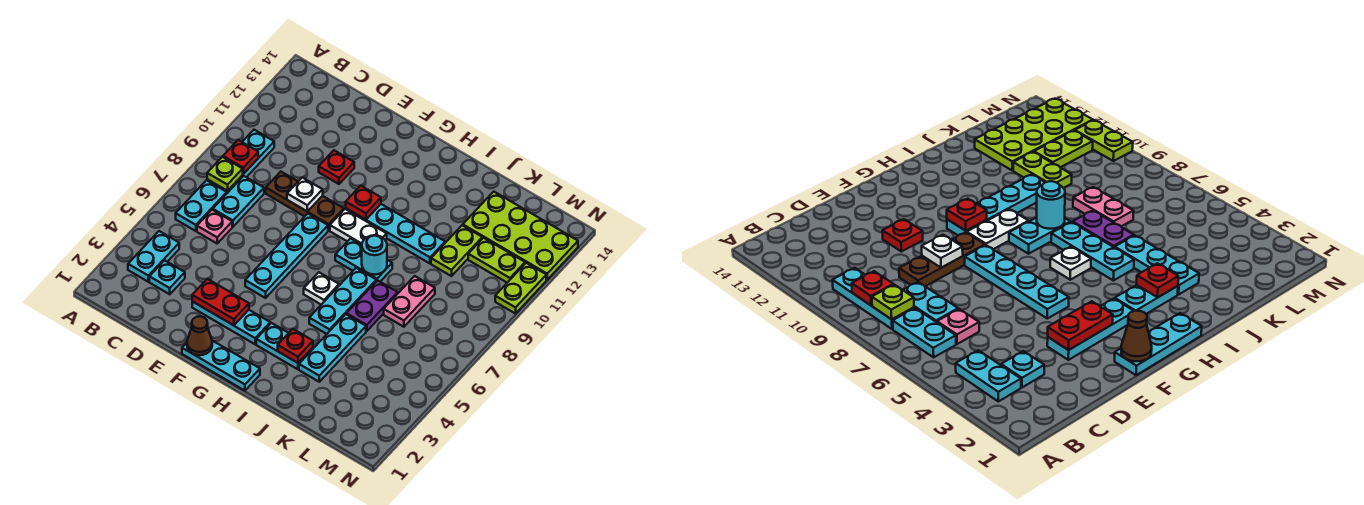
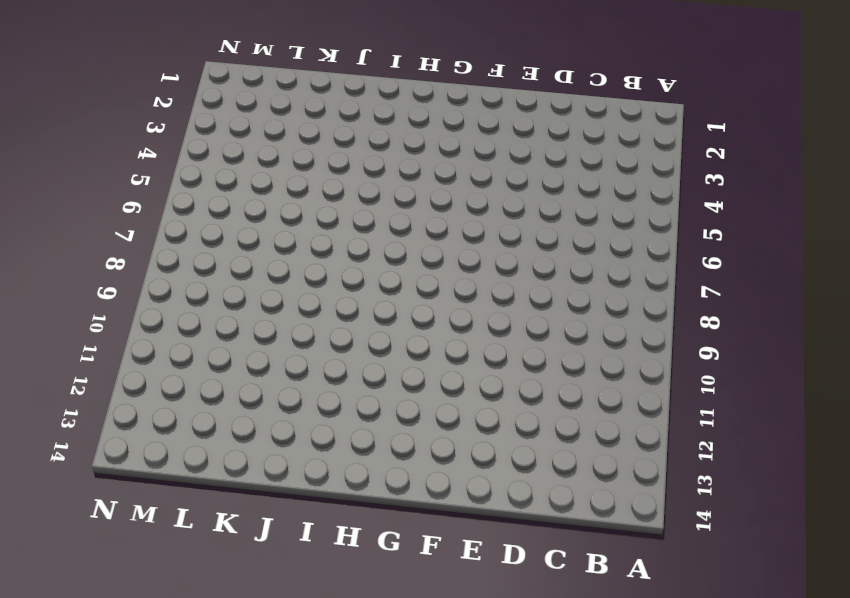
none -> cyan 1x2 plate [128,231,179,282]
none -> cyan 1x2 plate [176,180,227,231]
none -> cyan 1x3 plate [207,130,274,193]
none -> cyan 1x1 plate [149,260,185,294]

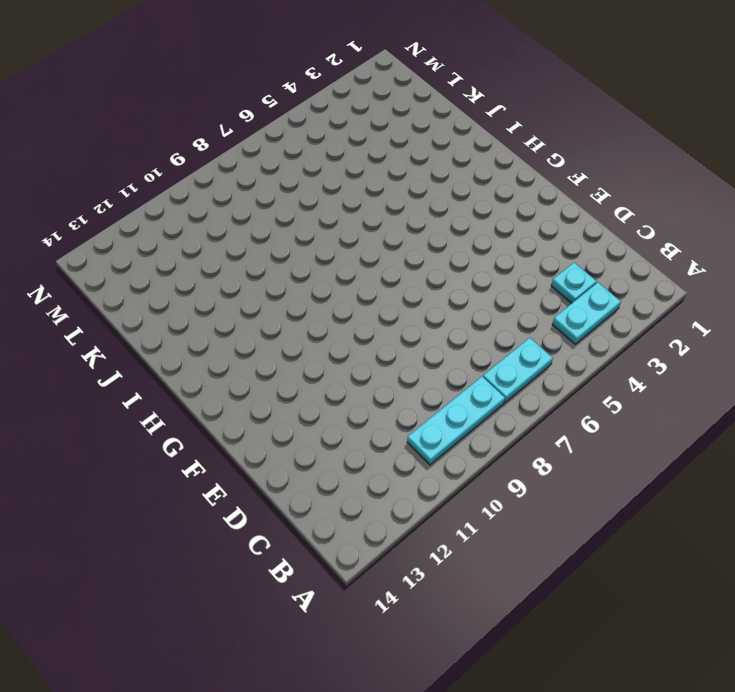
none -> pink 1x1 plate [197,210,232,243]
none -> cyan 1x2 plate [213,176,264,227]
none -> brown 1x3 plate [266,172,344,230]
none -> cyan 1x3 plate [192,302,270,344]

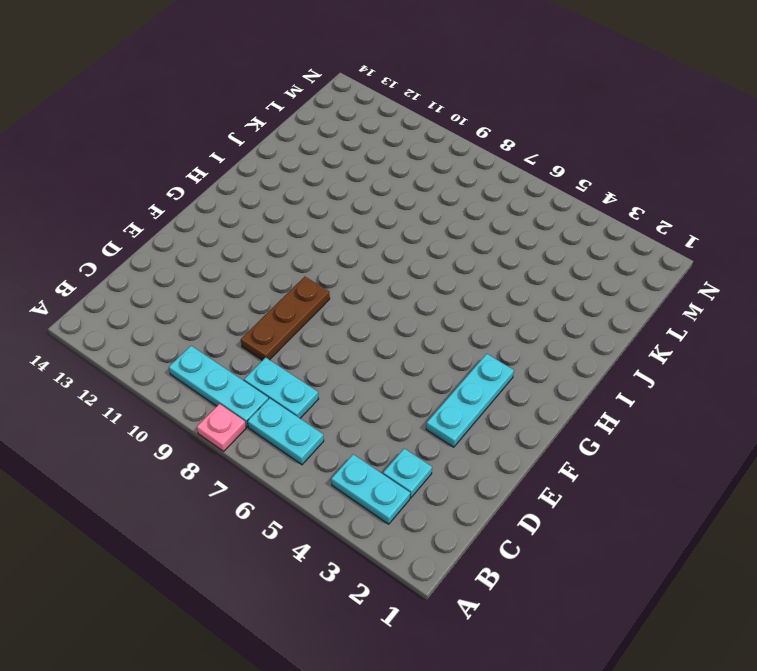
pink 1x1 plate [197,404,246,451] -> pink 1x1 plate moved to [197,210,232,243]
none -> red 1x1 plate [319,150,354,184]
none -> cyan 1x3 plate [182,341,260,391]
none -> cyan 1x4 plate [245,214,328,298]
none -> white 1x2 plate [330,209,387,245]

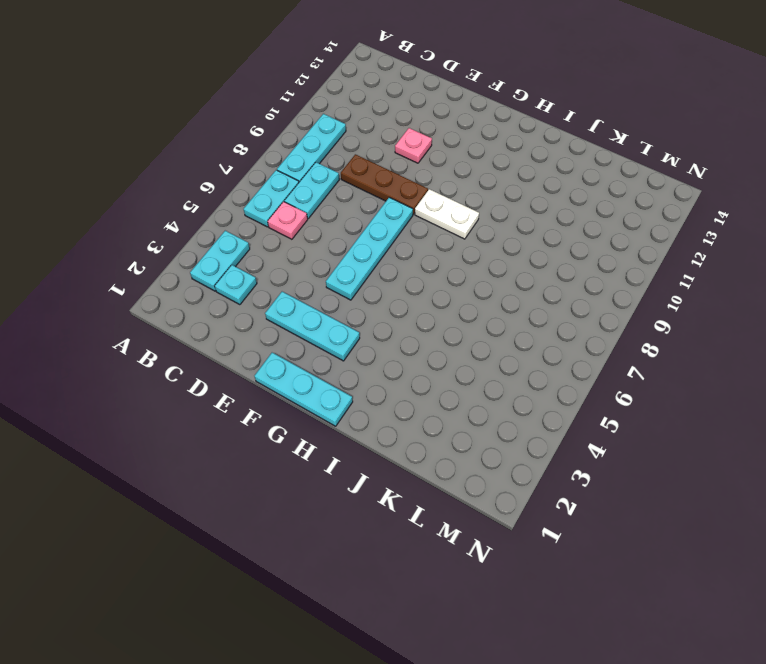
pink 1x1 plate [395,128,432,163] -> red 1x1 plate [319,150,354,184]
none -> cyan 1x4 plate [346,204,445,263]
none -> cyan 1x2 plate [256,323,313,369]
none -> white 1x1 plate [304,272,339,305]
none -> cyan 1x2 plate [335,238,392,282]

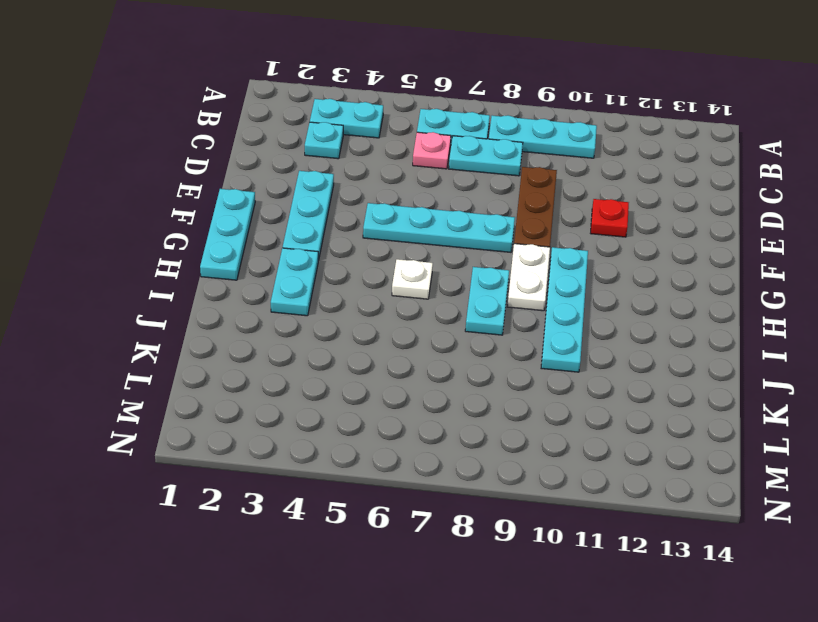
none -> cyan 1x3 plate [309,268,376,334]
none -> cyan 1x3 plate [299,314,366,382]
none -> purple 1x2 plate [347,280,398,331]
none -> pink 1x2 plate [384,276,435,327]

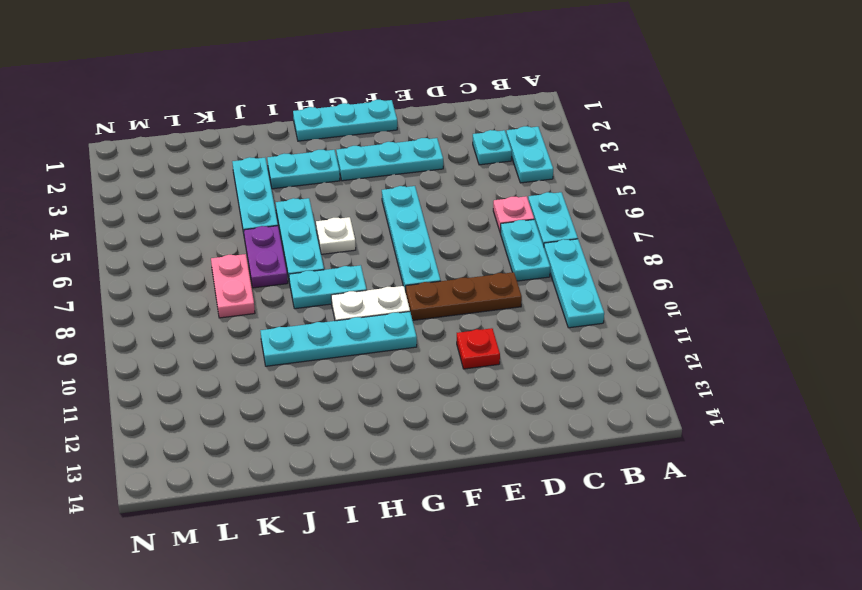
none -> lime 1x2 plate [431,225,482,276]
none -> lime 2x4 plate [463,192,578,280]
none -> lime 1x2 plate [468,238,525,283]
none -> lime 1x2 plate [495,263,546,314]

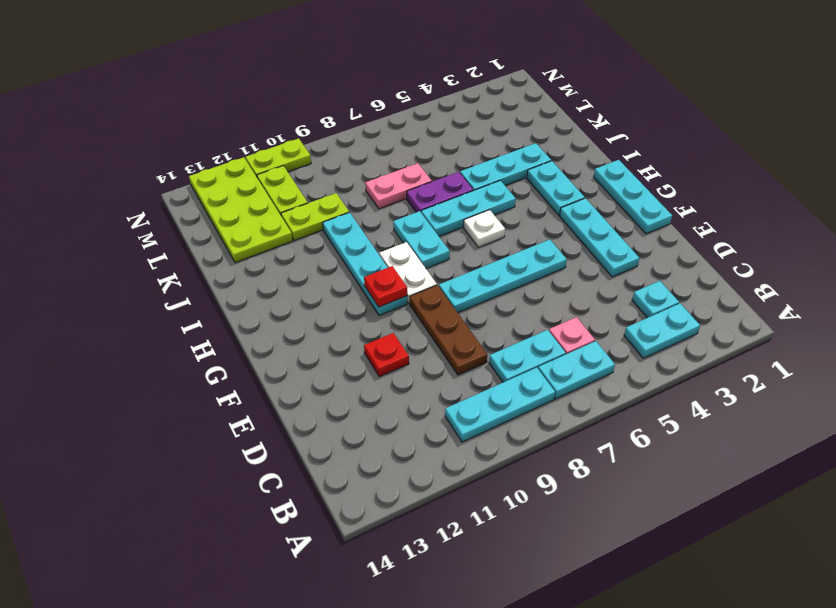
none -> lime 1x1 plate [207,157,243,191]
none -> red 1x1 plate [223,140,258,174]
none -> red 1x2 plate [192,279,249,325]
none -> white 1x1 plate [287,177,323,211]

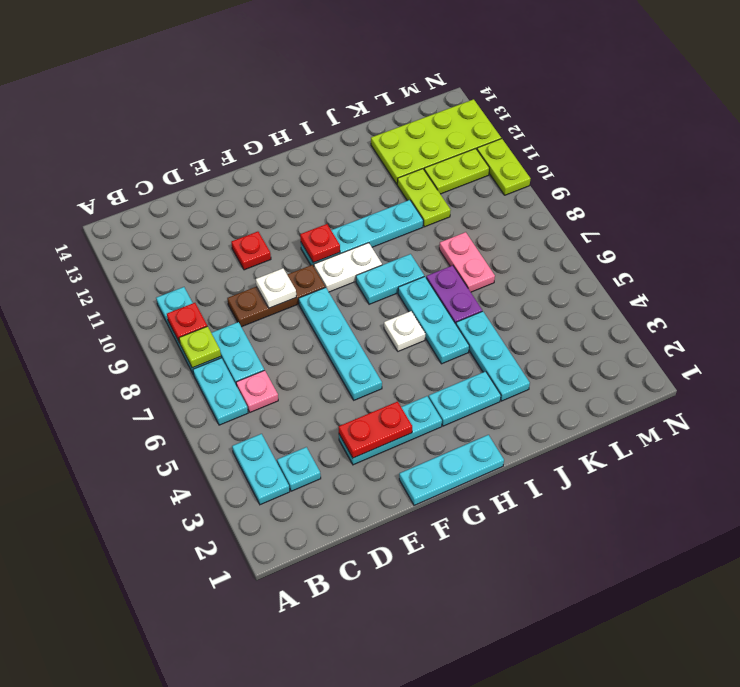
none -> brown 1x1 cone [187,316,212,355]
none -> red 1x1 plate [278,329,313,363]
none -> cyan 1x1 round brick [362,235,387,275]

